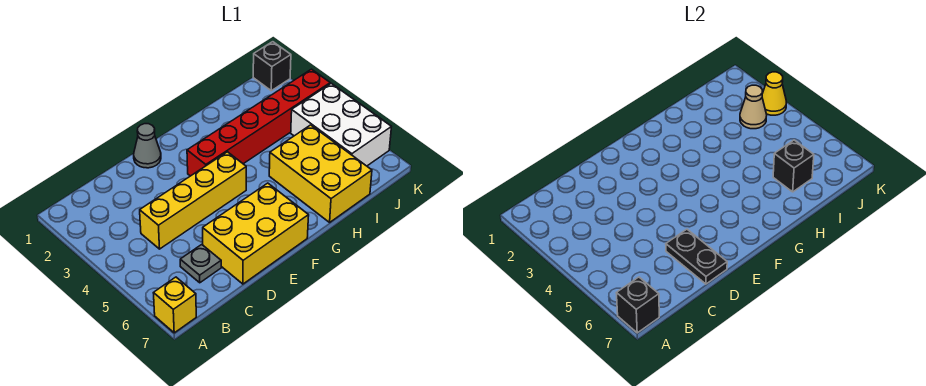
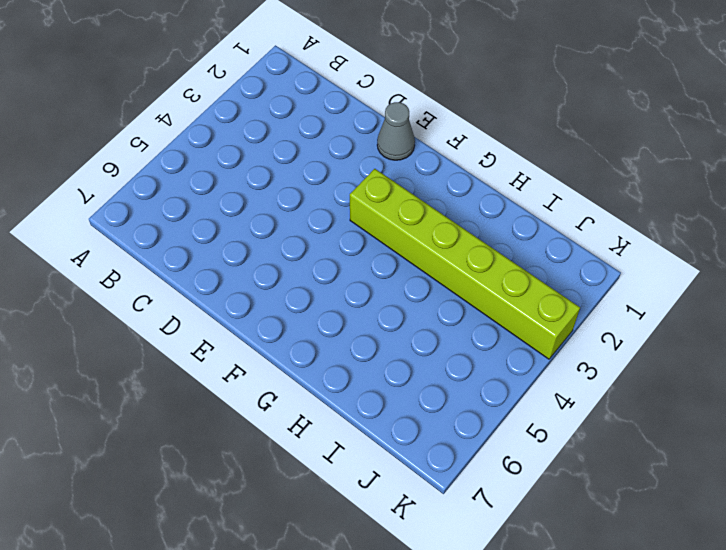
lime 1x6 brick [350,169,580,359] -> red 1x6 brick [187,69,330,176]
none -> yellow 1x1 brick [154,277,196,333]
none -> yellow 1x4 brick [140,152,246,249]
none -> grey 1x1 plate [180,245,221,283]

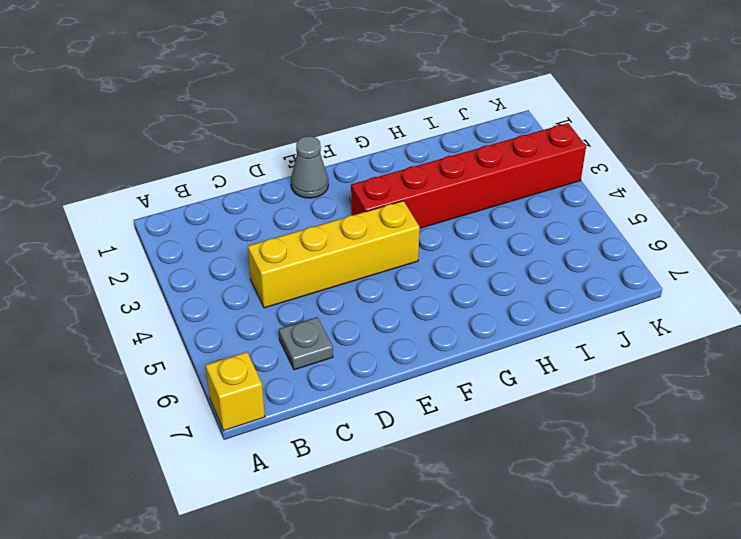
none -> yellow 2x3 brick [203,183,309,284]
none -> yellow 2x3 brick [269,125,372,222]
none -> white 2x3 brick [291,83,391,166]

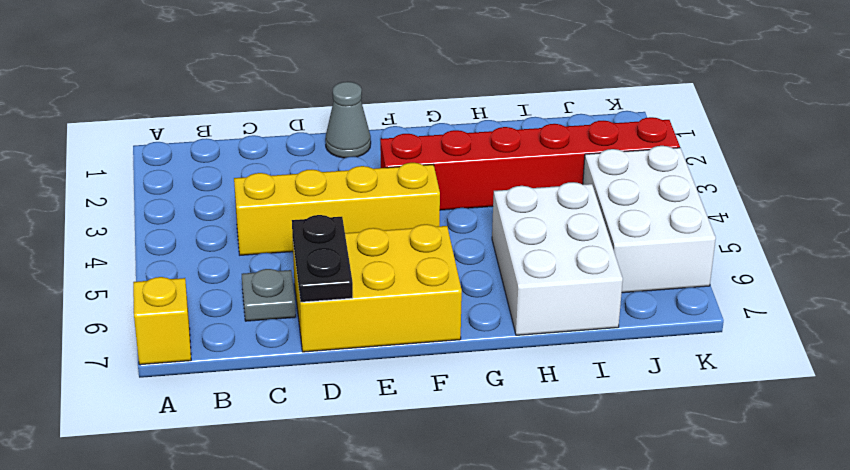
white 2x3 brick [492,182,623,335] -> yellow 2x3 brick [269,125,372,222]
none -> black 1x1 brick [253,42,291,91]
none -> black 1x1 brick [617,277,659,333]
none -> black 1x1 brick [773,140,814,192]

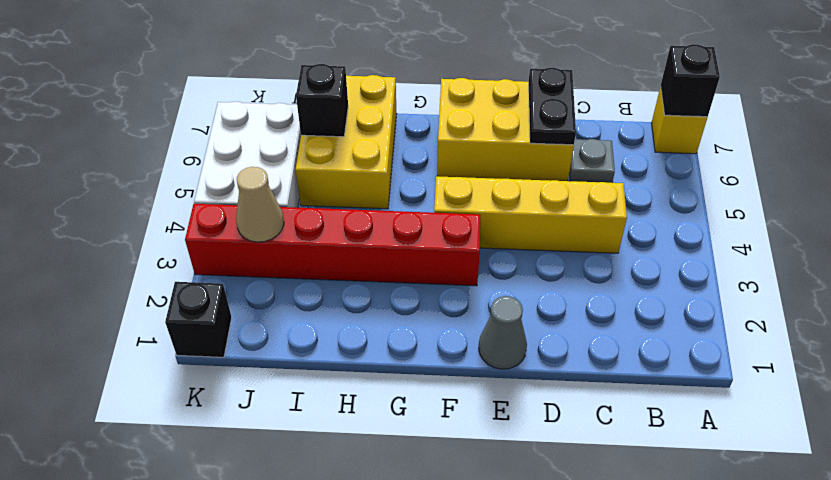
none -> yellow 1x1 cone [762,72,786,115]

